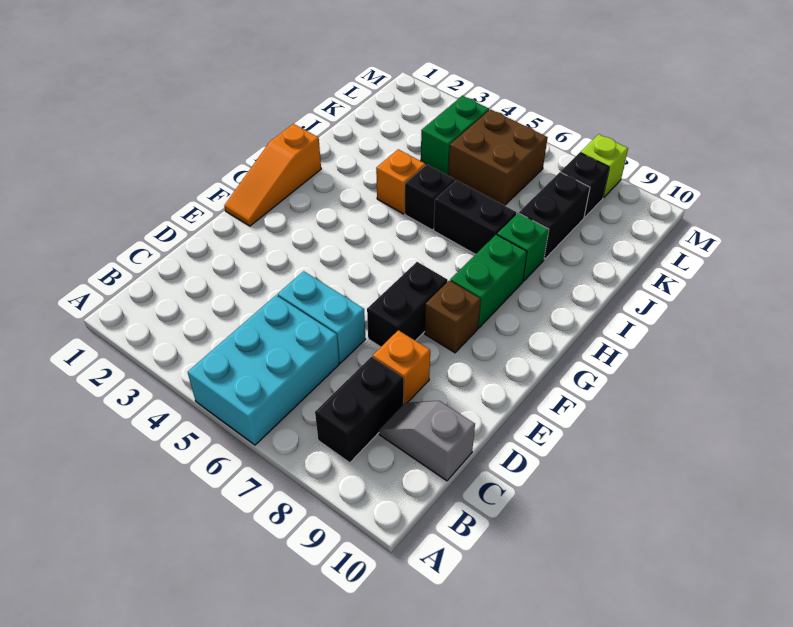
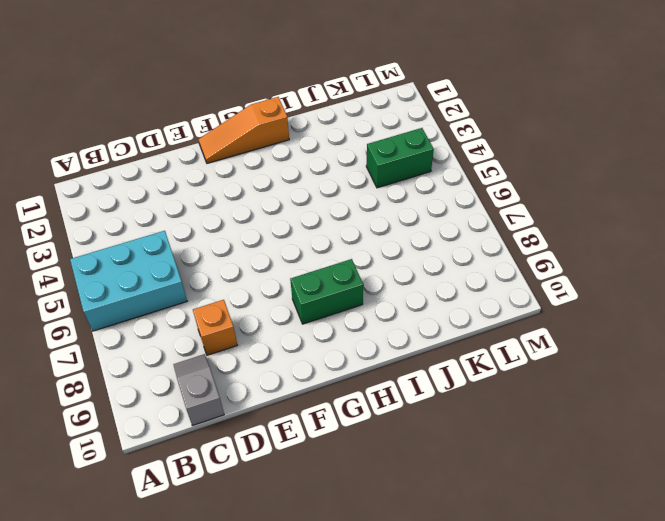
none -> black 1x2 brick [315,357,404,463]
none -> cyan 1x2 brick [278,271,365,363]
none -> black 1x2 brick [367,262,448,347]

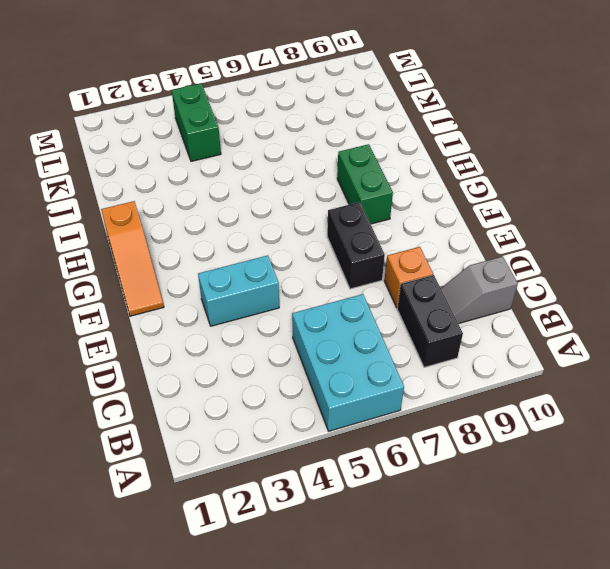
cyan 1x2 brick [198,255,279,326] -> cyan 1x2 brick moved to [278,271,365,363]
none -> brown 1x1 brick [425,281,481,353]
none -> orange 1x1 brick [376,149,425,214]
none -> black 1x1 brick [405,165,455,230]

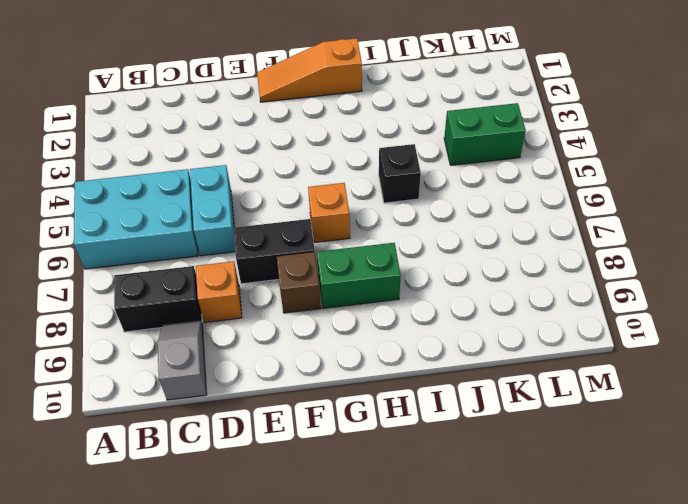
orange 1x1 brick [308,183,350,243] -> orange 1x1 brick moved to [376,149,425,214]
none -> black 1x2 brick [434,180,517,254]
none -> green 1x1 brick [497,213,549,281]
none -> black 1x2 brick [519,172,590,259]

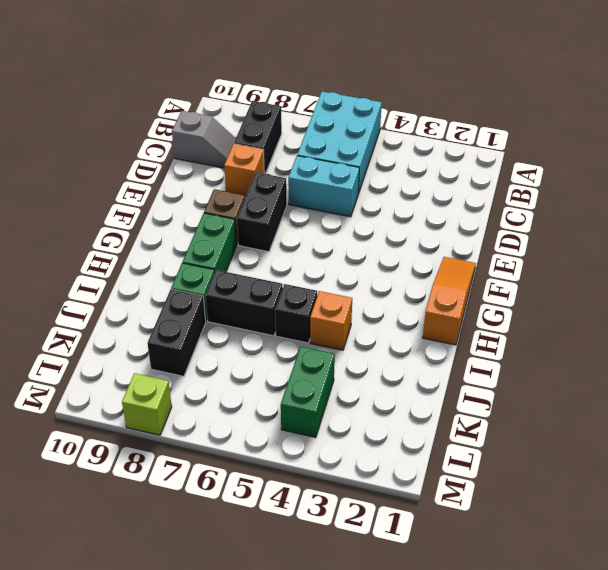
none -> brown 2x2 brick [448,109,548,205]
none -> black 1x1 brick [561,153,609,218]

